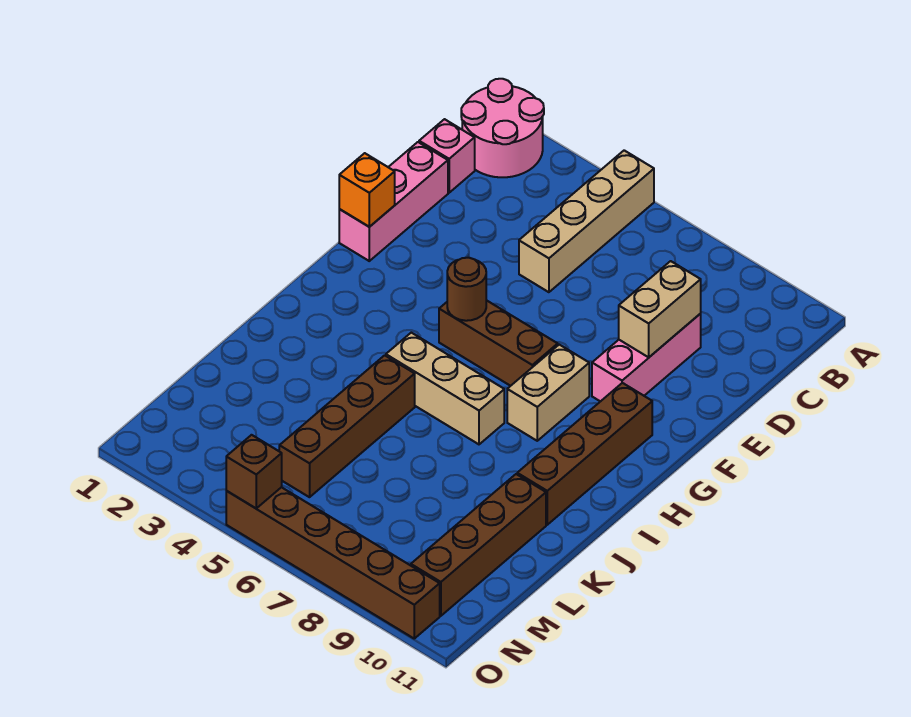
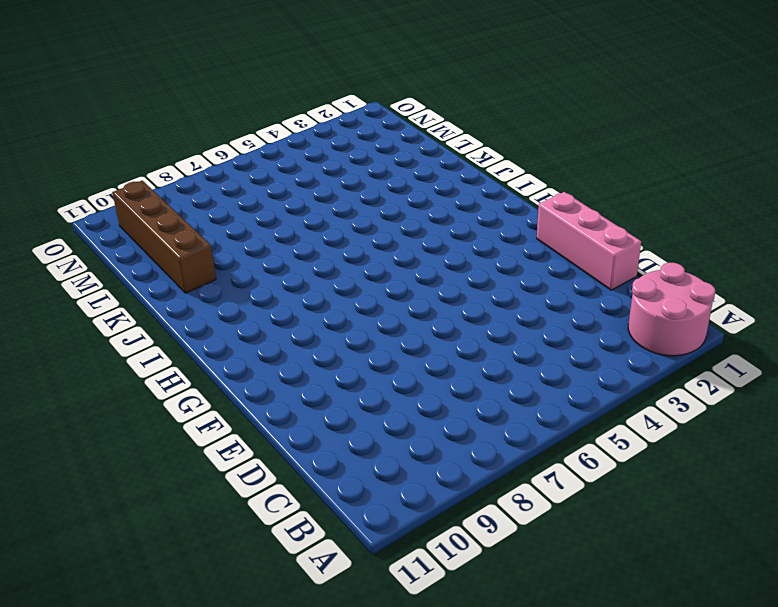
none -> tan 1x4 brick [519,150,654,292]
none -> pink 1x1 brick [419,119,475,193]
none -> pink 1x3 brick [592,314,701,402]

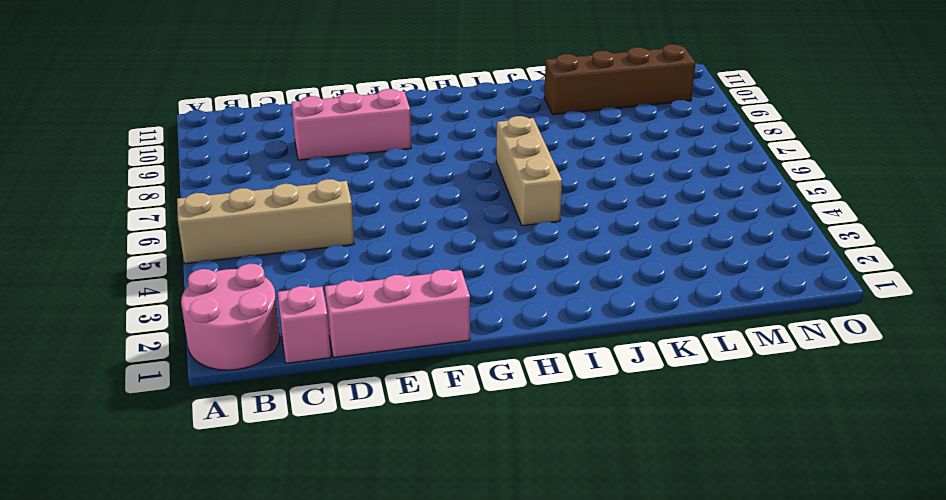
none -> brown 1x3 brick [439,300,558,386]
none -> tan 1x2 brick [507,345,589,441]
none -> brown 1x4 brick [517,383,652,525]

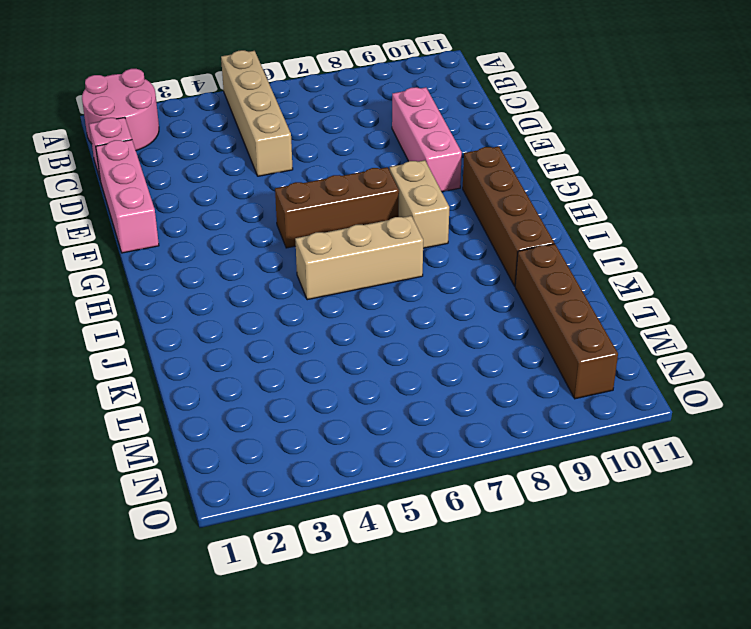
none -> brown 1x4 brick [279,355,415,497]
none -> brown 1x6 brick [226,487,440,638]
none -> tan 1x2 brick [619,261,701,357]

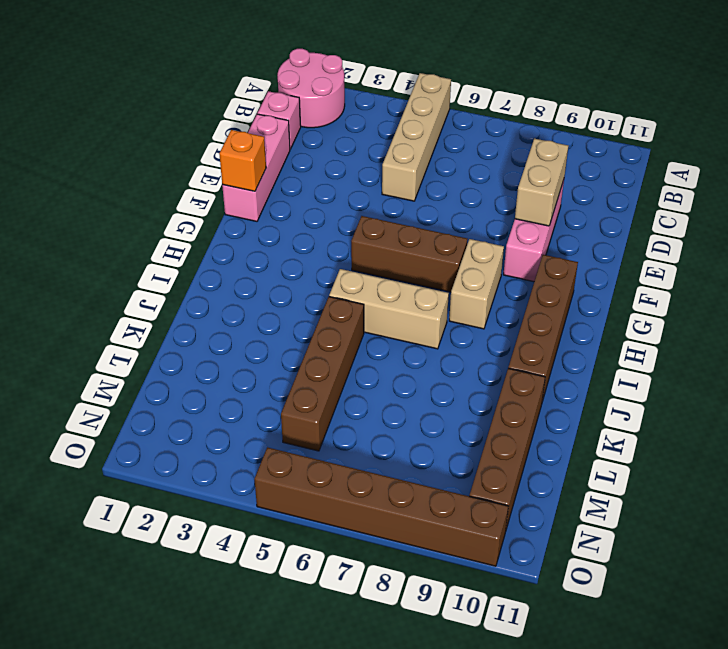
none -> brown 1x1 round brick [447,258,486,321]
none -> brown 1x1 brick [226,435,282,508]

